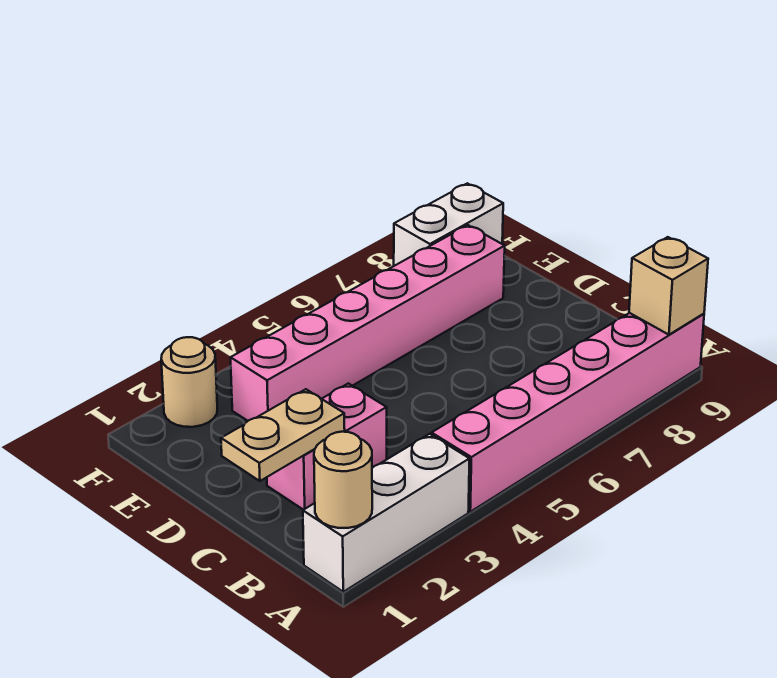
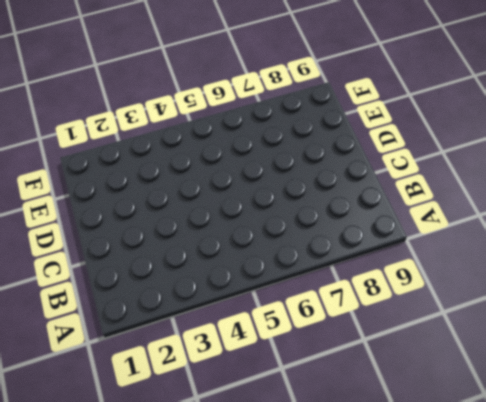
none -> white 1x3 brick [303,434,469,592]
none -> pink 1x6 brick [432,313,704,512]

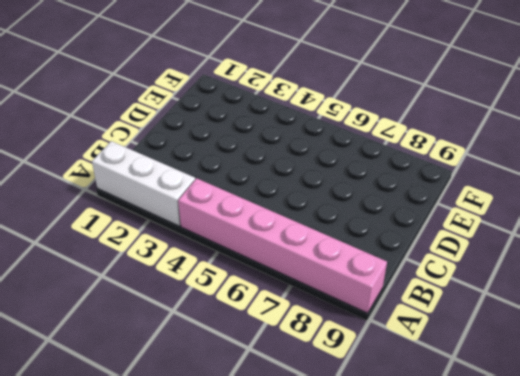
none -> pink 1x2 brick [267,383,387,510]
none -> pink 1x6 brick [230,225,505,421]

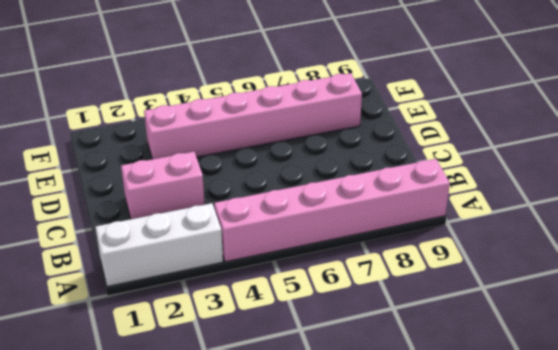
none -> tan 1x1 round brick [161,337,217,427]
none -> white 1x2 brick [394,183,503,266]

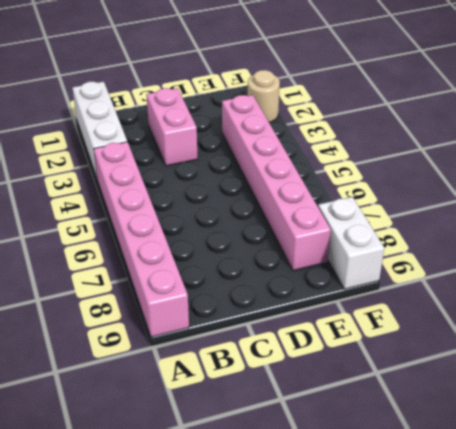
none -> tan 1x1 round brick [314,432,372,528]
none -> tan 1x1 brick [629,237,708,335]

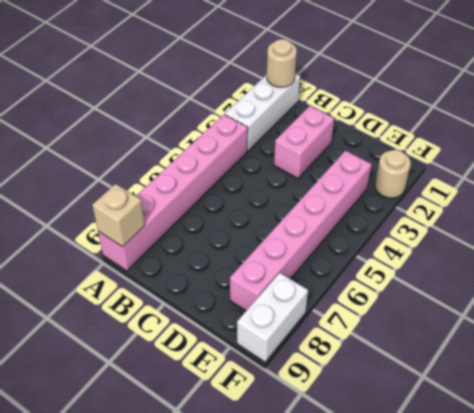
none -> tan 1x2 plate [221,389,345,481]

